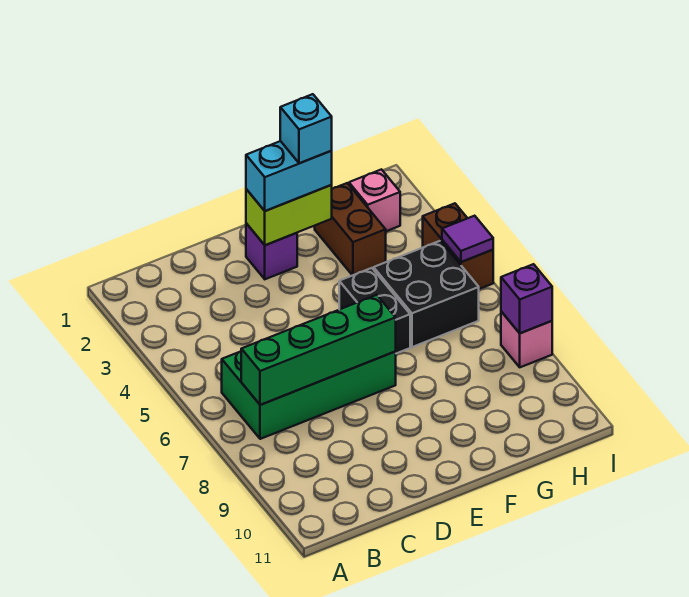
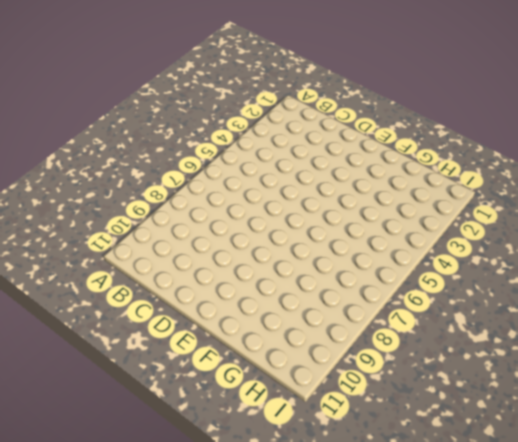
none -> green 2x4 brick [222,351,396,439]
none -> purple 1x1 brick [246,223,297,279]
none -> black 1x2 brick [339,268,410,353]

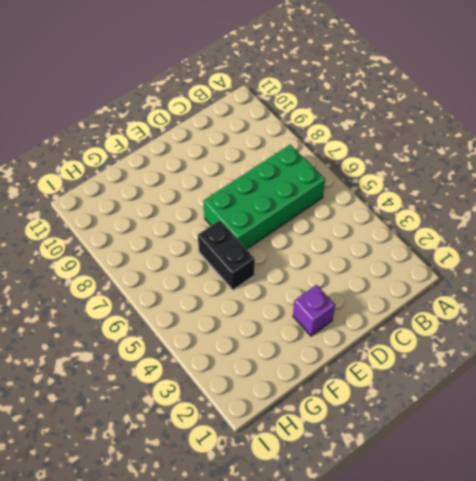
none -> brown 1x2 brick [315,183,386,275]
none -> black 2x2 brick [373,241,479,347]
none -> pink 1x1 brick [349,169,400,231]

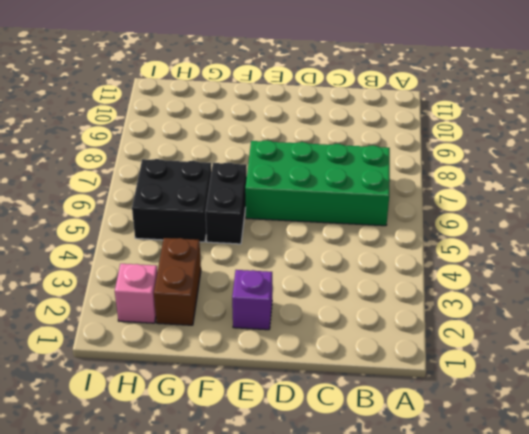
none -> brown 1x2 brick [423,203,493,289]
none -> pink 1x1 brick [501,311,552,367]
none -> green 1x4 brick [241,295,396,405]

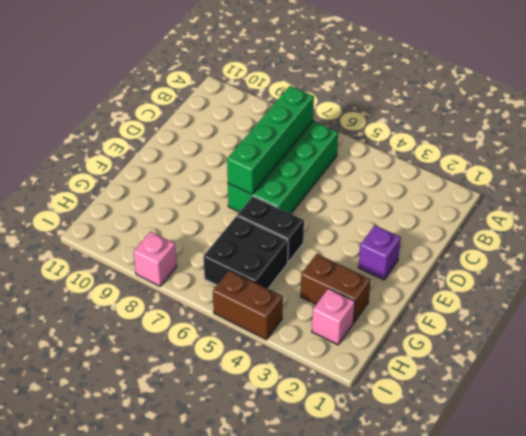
none -> lime 1x2 brick [246,185,332,245]
none -> purple 1x1 tile [442,216,493,262]
none -> purple 1x1 brick [501,264,552,333]

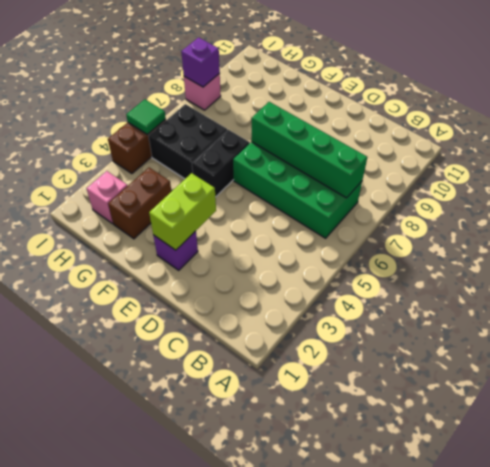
lime 1x2 brick [149,173,216,250] -> lime 1x2 brick turned to [246,185,332,245]
green 1x1 tile [126,99,166,135] -> purple 1x1 tile [442,216,493,262]
none -> cyan 1x2 brick [246,141,332,211]
none -> cyan 1x1 brick [280,94,332,163]

